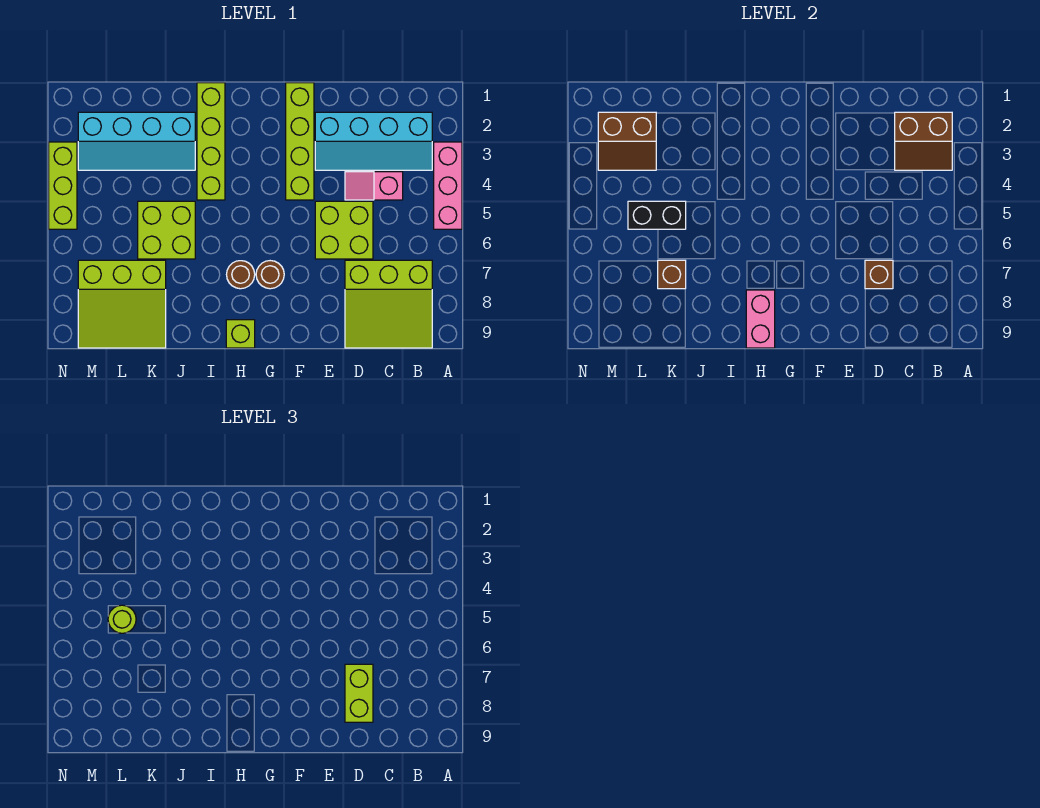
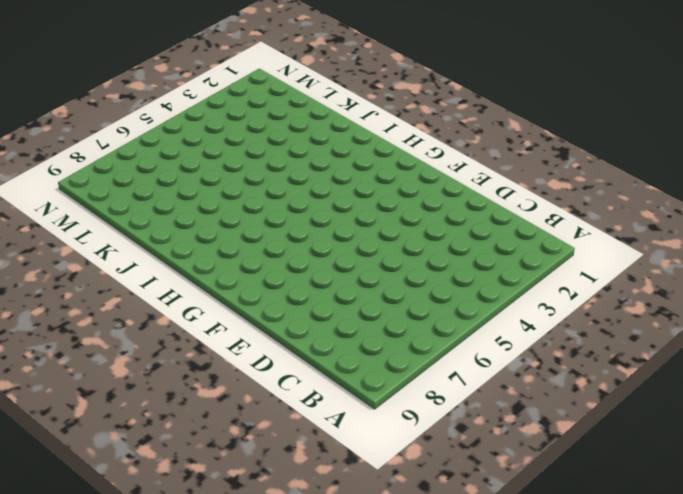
none -> pink 1x3 brick [434,142,462,229]
none -> cyan 2x4 slope [315,112,432,170]
none -> lime 3x3 slope [345,260,432,348]

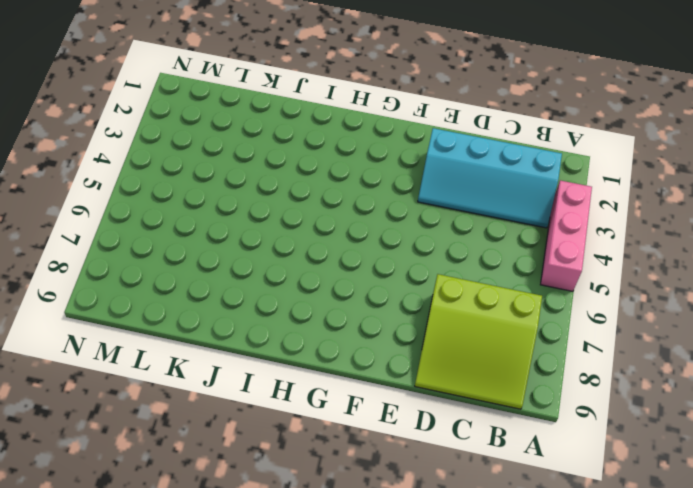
none -> pink 1x2 slope [345,172,403,200]
none -> lime 2x2 brick [315,201,373,259]
none -> lime 1x4 brick [286,83,314,200]

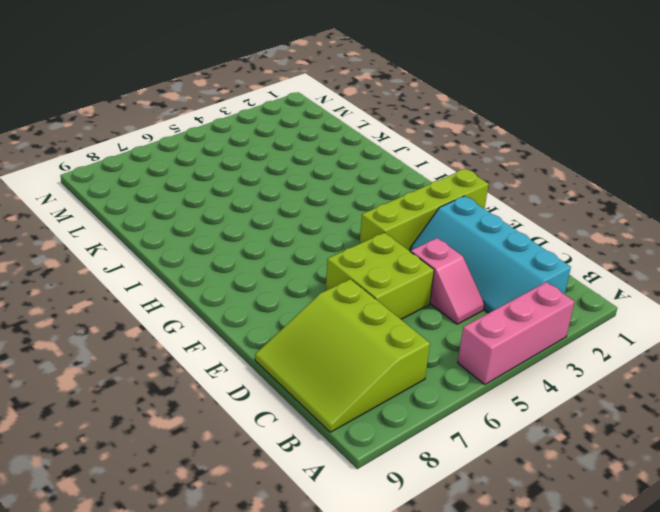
pink 1x2 slope [411,238,484,324] -> pink 1x2 slope turned to [345,172,403,200]
none -> brown 1x1 round brick [256,261,284,289]
none -> brown 1x1 round brick [227,261,255,289]
none -> lime 1x1 brick [226,320,255,348]

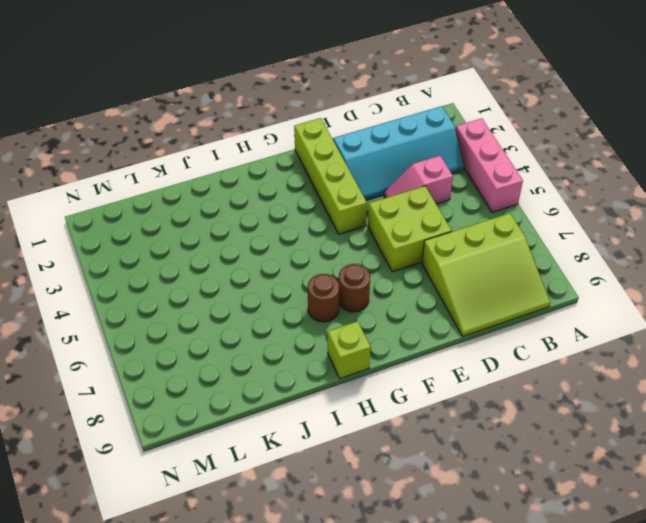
none -> lime 1x4 brick [197,83,225,200]
none -> cyan 2x4 slope [78,112,195,170]
none -> lime 2x2 brick [138,201,195,259]

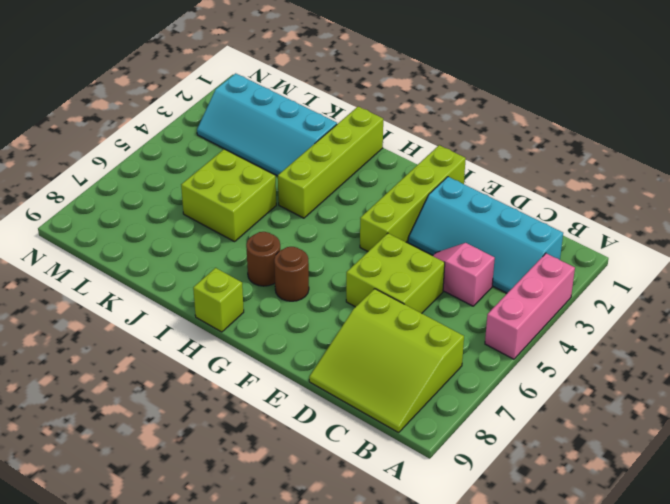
none -> lime 3x3 slope [78,260,166,348]
none -> lime 1x3 brick [49,142,77,229]
none -> brown 2x2 slope [895,112,952,170]

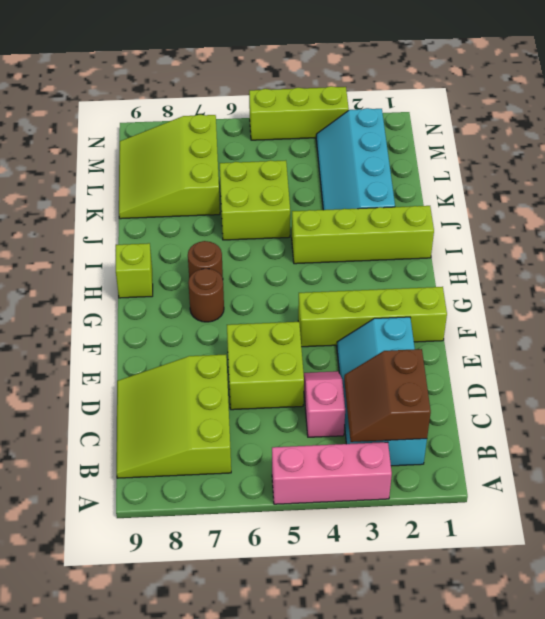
none -> brown 1x1 brick [865,260,893,289]
none -> pink 1x2 brick [746,290,775,348]
none -> black 1x2 brick [628,201,686,229]

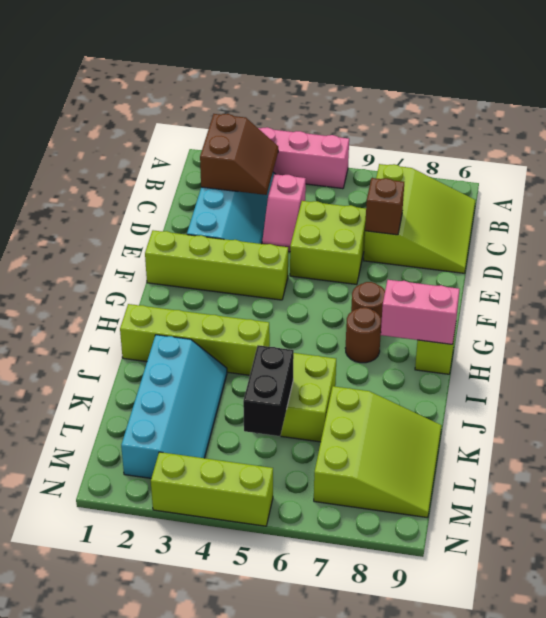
none -> brown 1x1 brick [658,260,686,289]
none -> brown 2x2 slope [598,112,656,170]
none -> lime 1x2 brick [345,664,373,722]

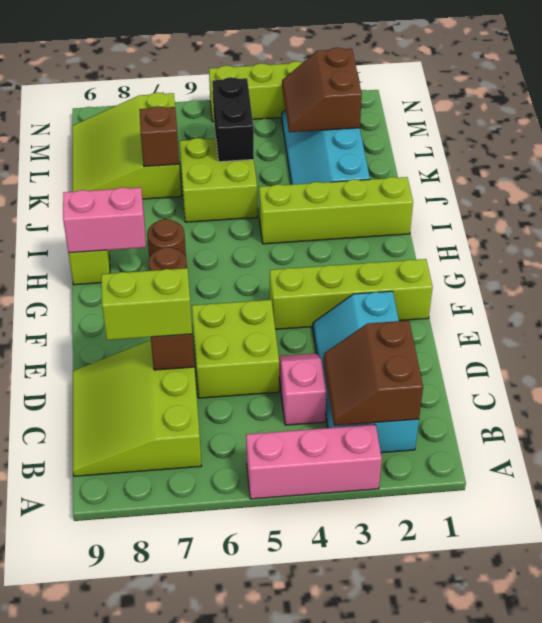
none -> lime 1x1 round brick [108,605,136,633]

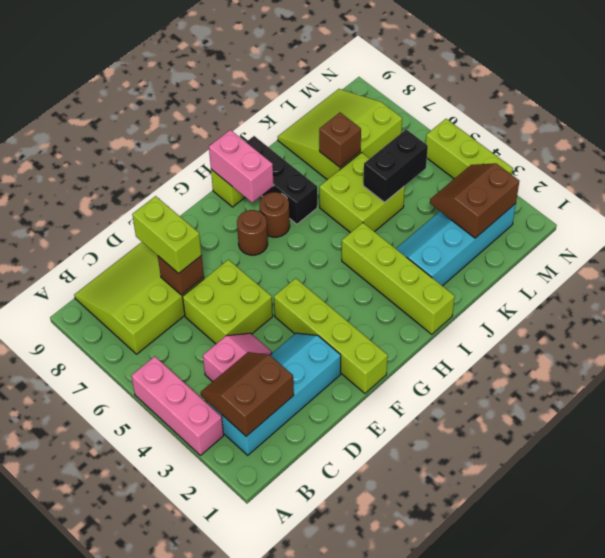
black 1x3 brick [246,136,317,224] -> none
none -> lime 1x1 round brick [108,605,136,633]

